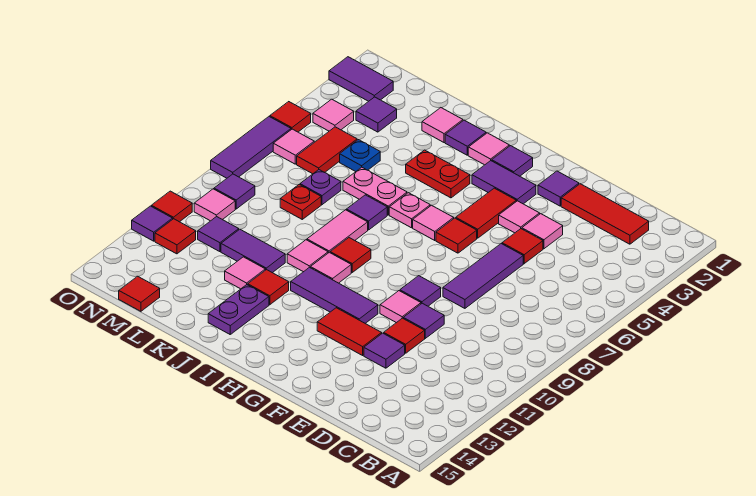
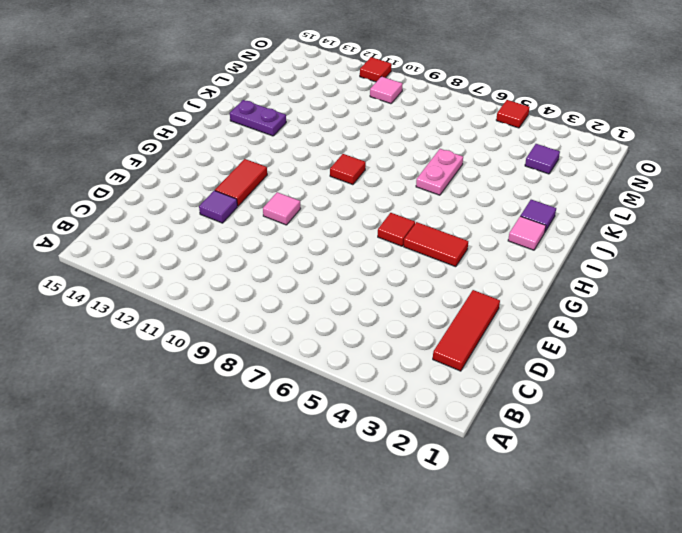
none -> pink 1x1 tile [522,214,563,249]
none -> red 1x1 tile [502,229,543,264]
none -> purple 1x3 tile [443,244,523,308]
none -> purple 1x1 tile [403,303,444,338]

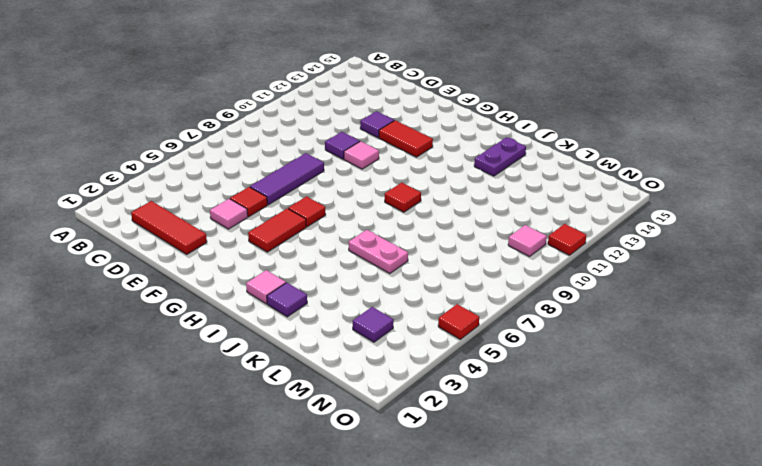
none -> red 1x1 tile [384,318,425,353]
none -> purple 1x1 tile [538,171,579,206]
none -> pink 1x1 tile [499,201,540,233]
none -> purple 1x1 tile [400,276,441,306]

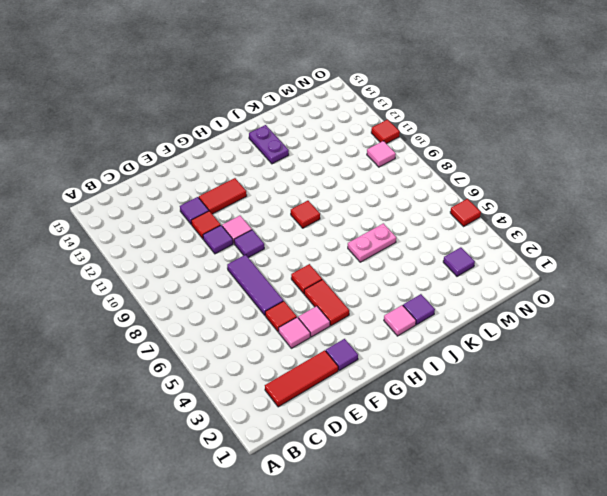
none -> purple 1x2 tile [472,161,536,204]
none -> purple 1x3 tile [291,267,378,323]
none -> purple 1x1 tile [492,146,533,176]
none -> pink 1x1 tile [413,205,454,240]

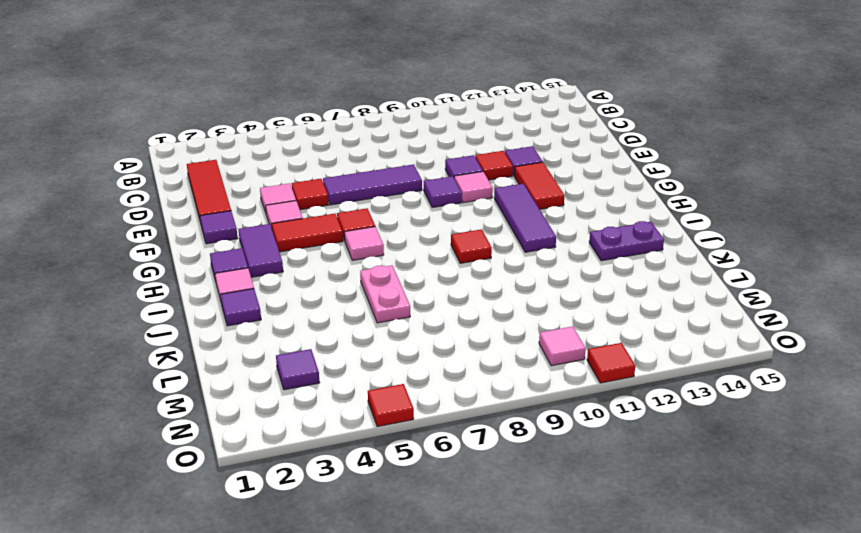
none -> red 1x2 plate [406,150,470,198]
none -> pink 1x1 plate [389,193,430,228]
none -> pink 1x1 tile [310,252,351,283]
none -> purple 1x1 tile [346,195,387,230]

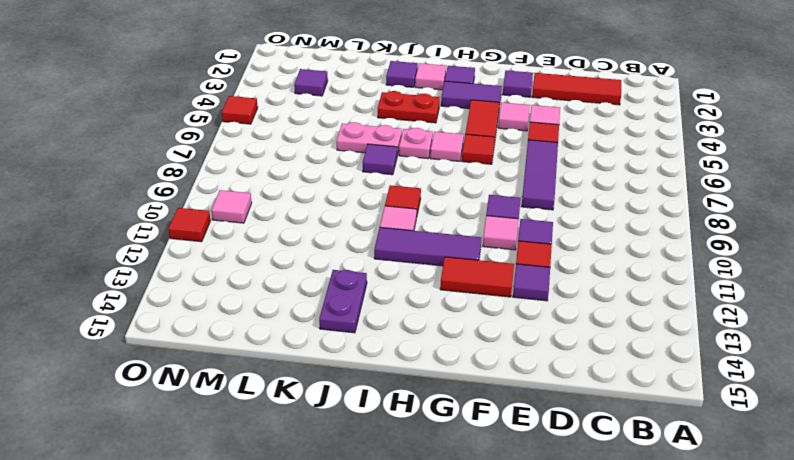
none -> pink 1x2 tile [307,210,368,253]
none -> pink 1x1 tile [287,240,328,272]
none -> red 1x1 tile [248,270,289,305]
none -> pink 1x1 tile [422,108,463,143]

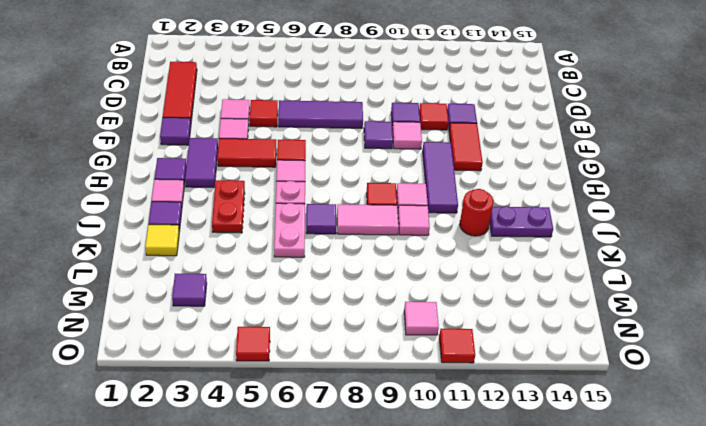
red 1x1 round brick [460,189,494,236] -> red 1x1 tile [248,270,289,305]
yellow 1x1 tile [145,225,179,256] -> pink 1x1 tile [422,108,463,143]
none -> purple 1x2 tile [221,229,285,273]
none -> pink 1x1 tile [225,257,265,289]
none -> blue 1x1 plate [340,140,380,172]
none -> purple 1x1 plate [300,170,341,205]

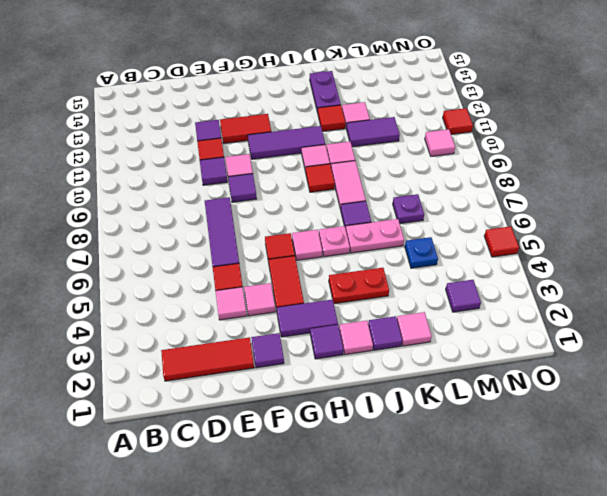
none -> red 1x1 plate [280,184,321,219]
none -> red 1x2 tile [297,127,357,174]
none -> purple 1x1 tile [198,217,239,252]
none -> red 1x1 tile [119,276,160,311]

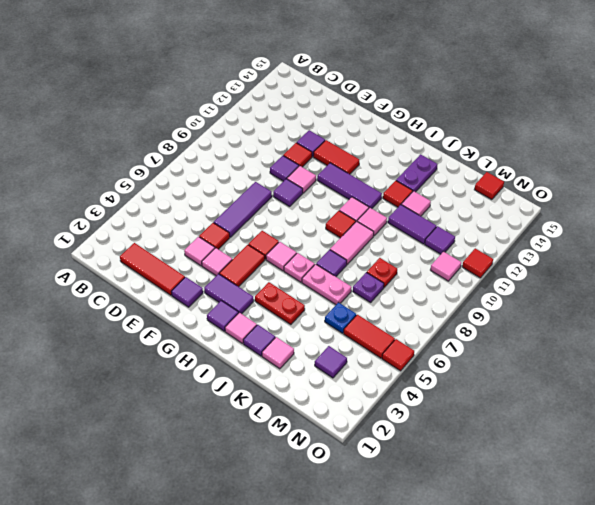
red 1x2 tile [344,315,395,358] -> red 1x2 tile turned to [297,127,357,174]
none -> purple 1x2 tile [329,57,393,101]
none -> pink 1x1 tile [313,99,354,131]
none -> pink 1x1 tile [273,129,314,164]
none -> purple 1x1 tile [214,174,255,209]

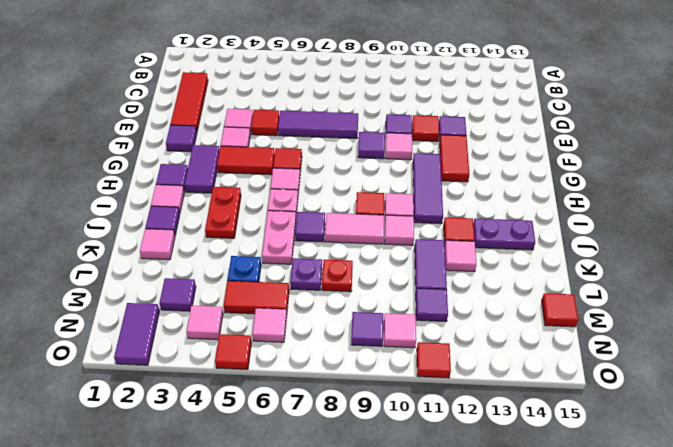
none -> red 1x1 tile [155,219,196,254]
none -> purple 1x3 tile [211,117,291,178]
none -> purple 1x1 tile [132,206,173,241]

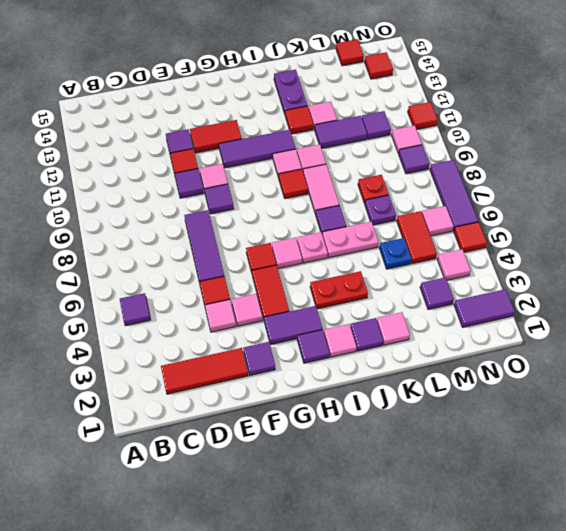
purple 1x1 tile [120,293,151,326] -> purple 1x1 tile moved to [132,206,173,241]
red 1x1 tile [365,52,393,79] -> red 1x1 tile moved to [155,219,196,254]

